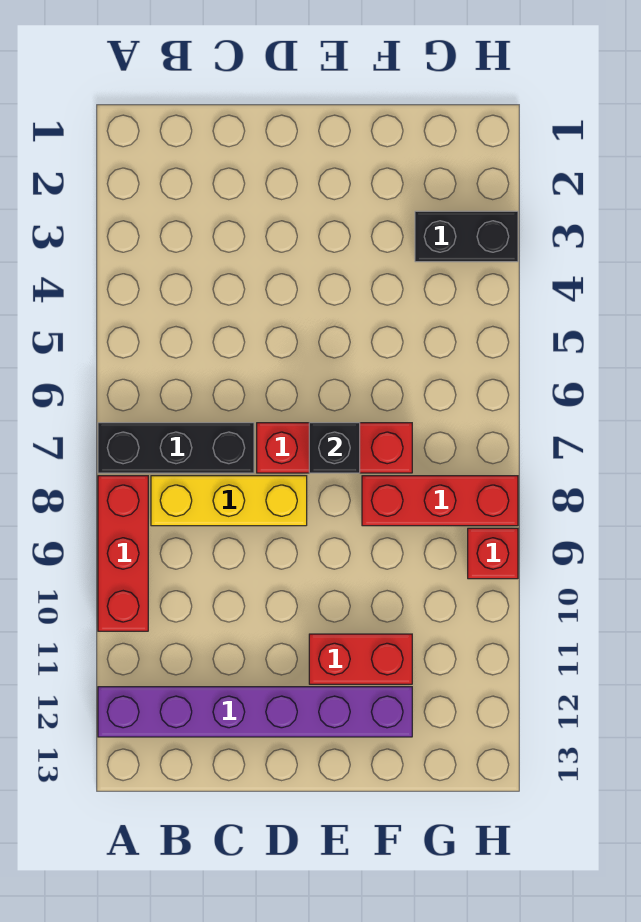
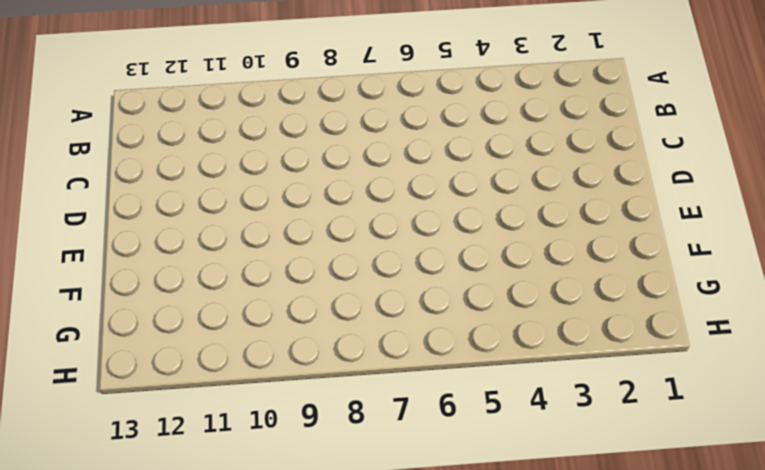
none -> black 1x3 brick [98,423,254,473]
none -> red 1x3 brick [98,476,148,631]

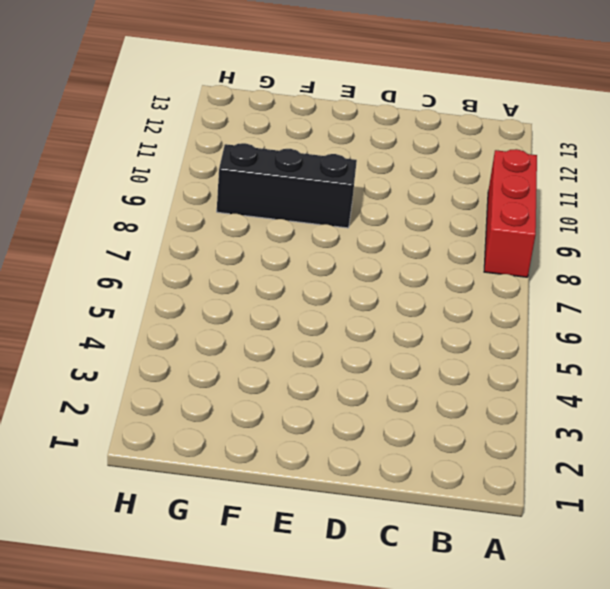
black 1x3 brick [217,143,357,228] -> black 1x3 brick moved to [98,423,254,473]
none -> purple 1x6 brick [98,687,412,737]
none -> yellow 1x3 brick [151,476,307,526]

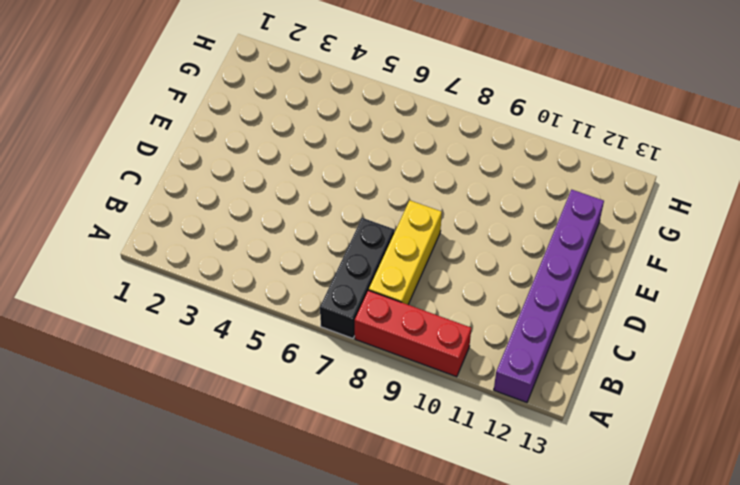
none -> red 1x3 brick [257,423,412,473]
none -> red 1x2 brick [309,634,412,684]

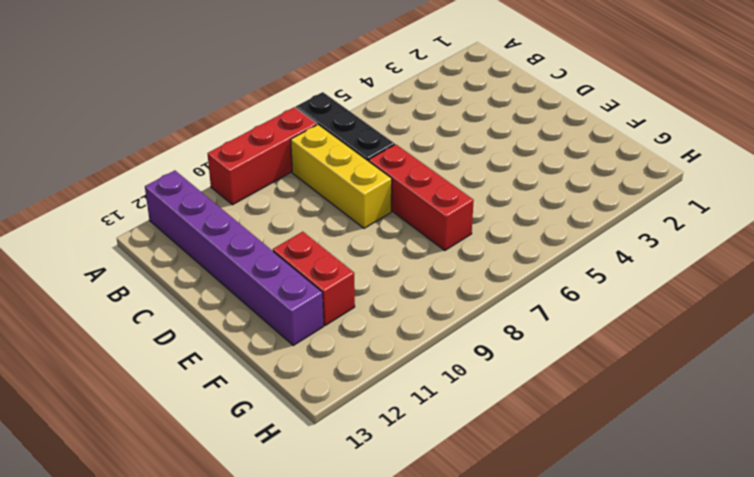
none -> red 1x3 brick [362,476,518,526]
none -> black 1x2 brick [415,211,518,262]

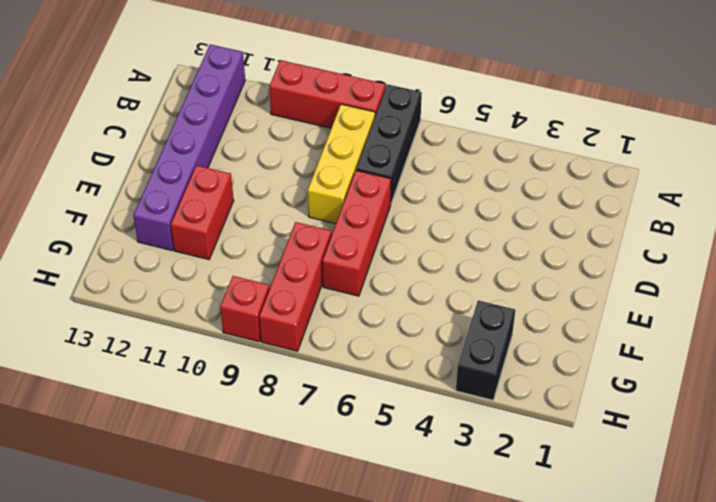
none -> black 1x1 brick [309,423,360,473]

